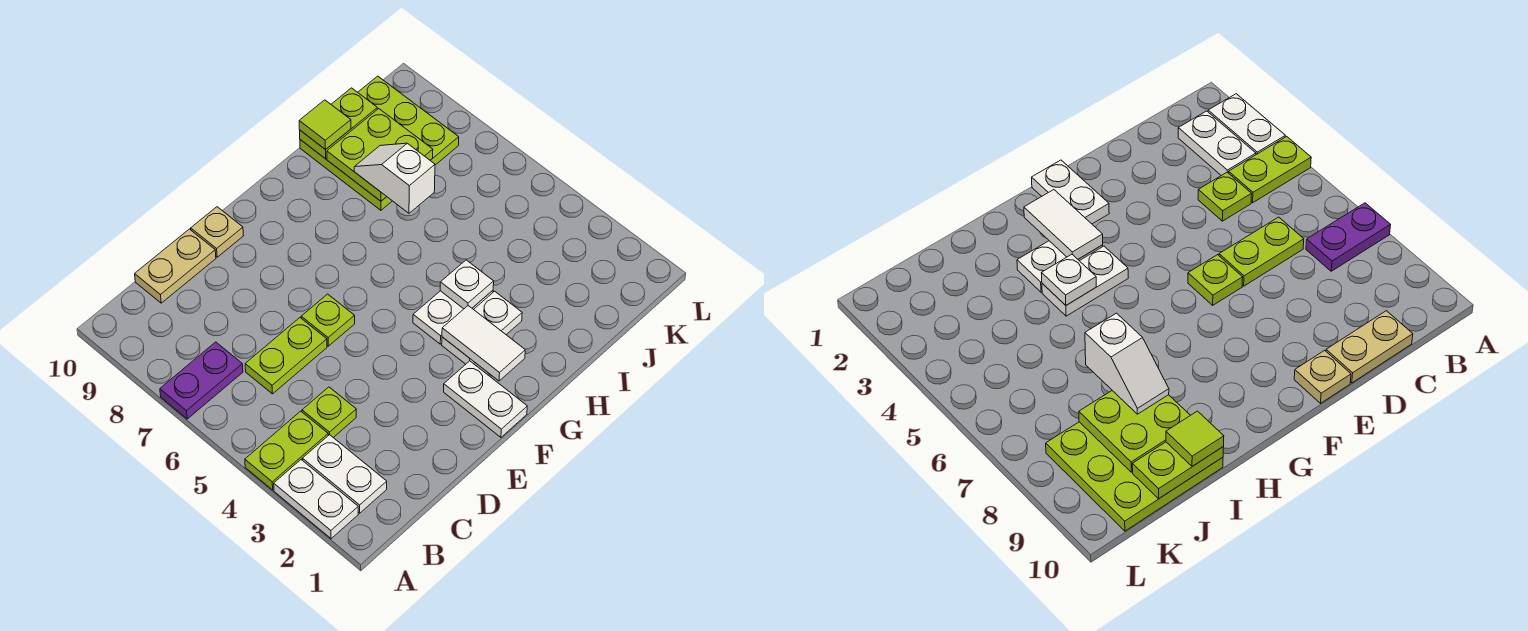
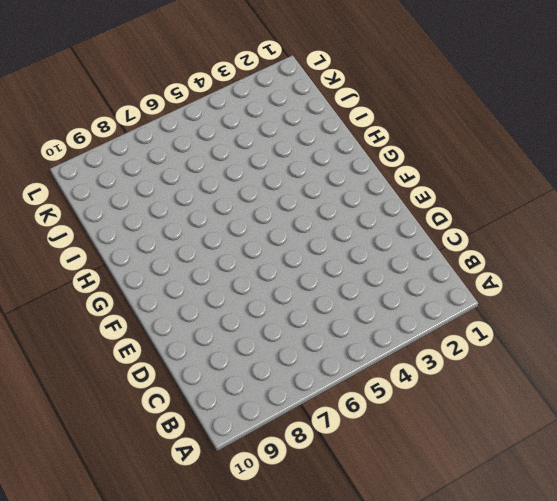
none -> white 1x2 plate [274,460,358,539]
none -> lime 1x2 plate [245,411,328,490]
none -> purple 1x2 plate [160,342,243,419]

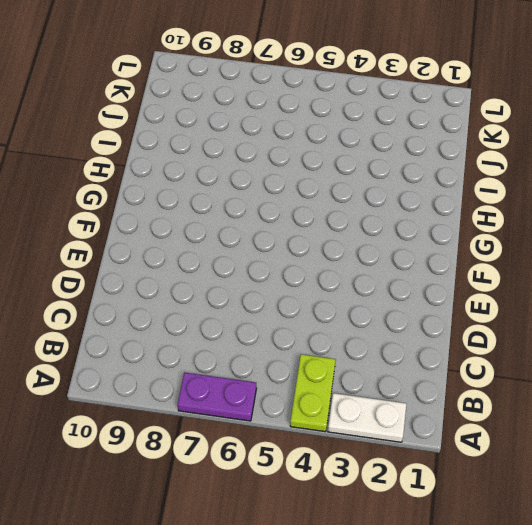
purple 1x2 plate [178,372,256,421] -> purple 1x2 plate turned to [160,342,243,419]
none -> white 1x2 plate [302,435,387,513]
none -> lime 1x1 plate [302,387,356,437]
none -> lime 1x2 plate [245,318,327,394]

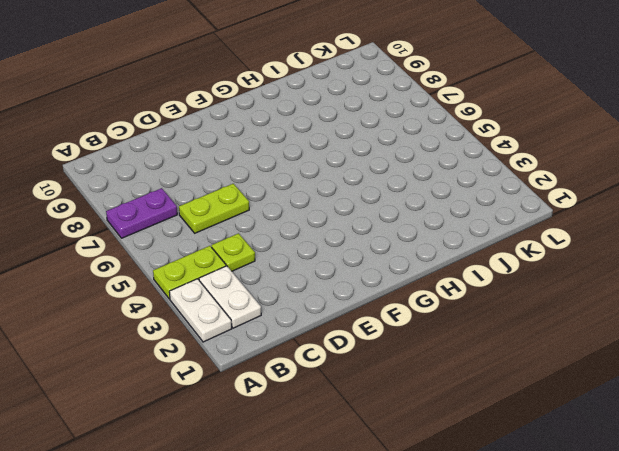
none -> tan 1x2 plate [135,229,216,303]
none -> lime 1x1 plate [301,294,355,346]
none -> tan 1x1 plate [191,207,243,257]

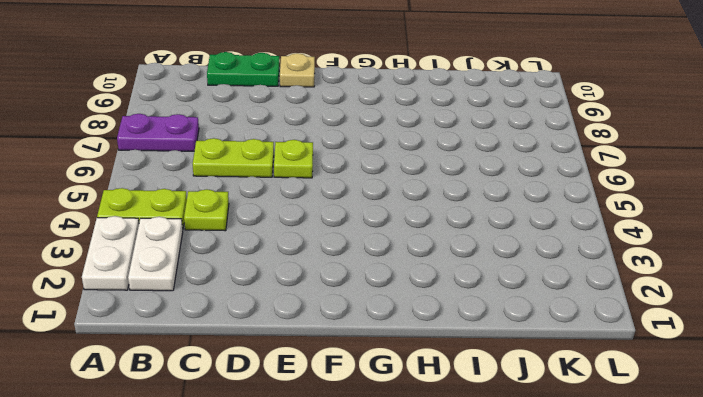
green 1x2 plate [207,52,279,86] -> tan 1x2 plate [135,229,216,303]
none -> white 1x2 plate [444,361,527,437]
none -> white 1x2 plate [442,291,522,364]
none -> white 1x2 plate [413,290,493,344]

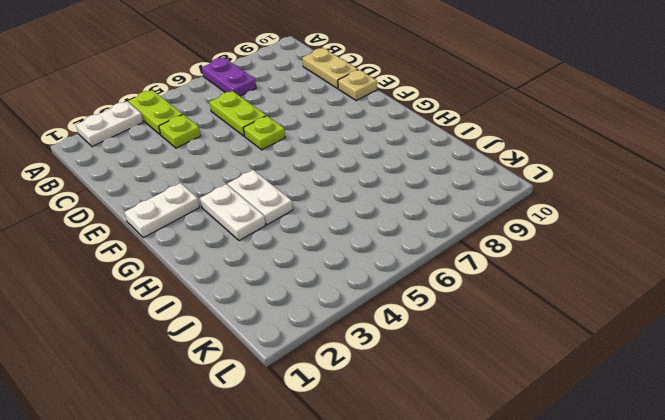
none -> white 1x2 plate [302,435,387,513]
none -> lime 3x3 plate [300,76,459,210]
none -> white 1x2 tile [442,306,525,381]

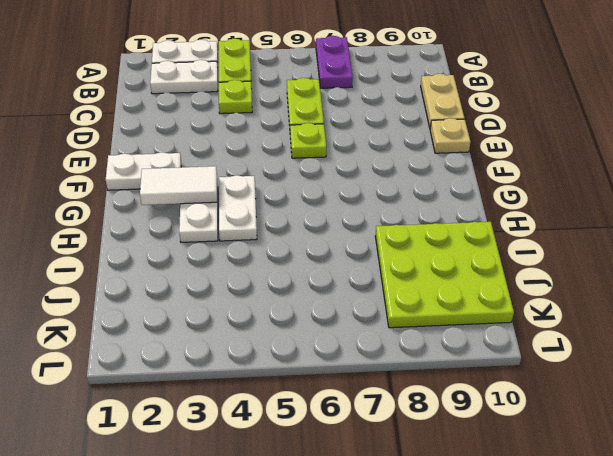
none -> white 1x1 plate [440,260,494,309]
none -> lime 2x2 plate [327,109,433,201]
none -> lime 1x2 plate [300,88,377,159]

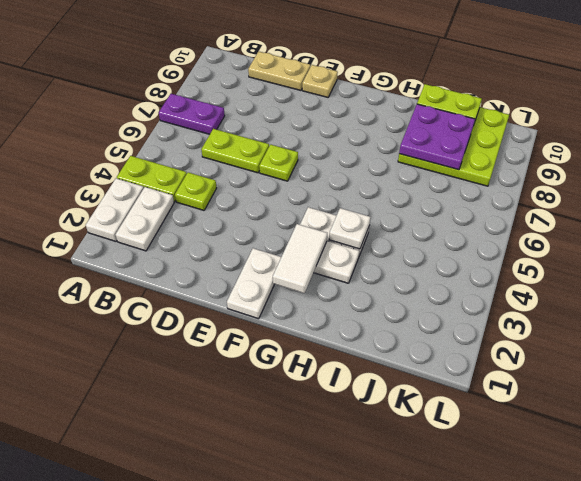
purple 2x2 plate [399,104,475,170] -> lime 2x2 plate [327,109,433,201]
none -> white 1x2 slope [354,143,435,213]
none -> lime 1x1 tile [299,100,351,150]

